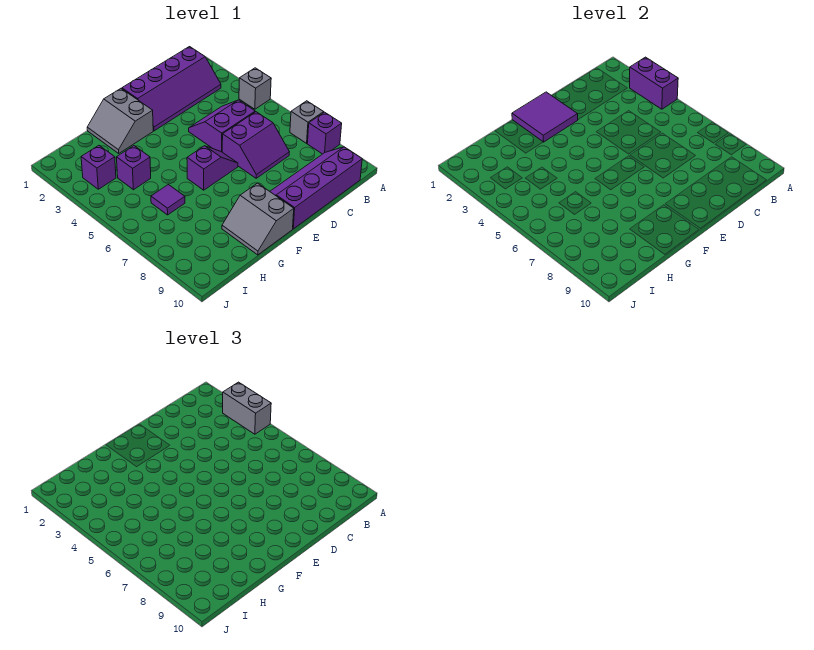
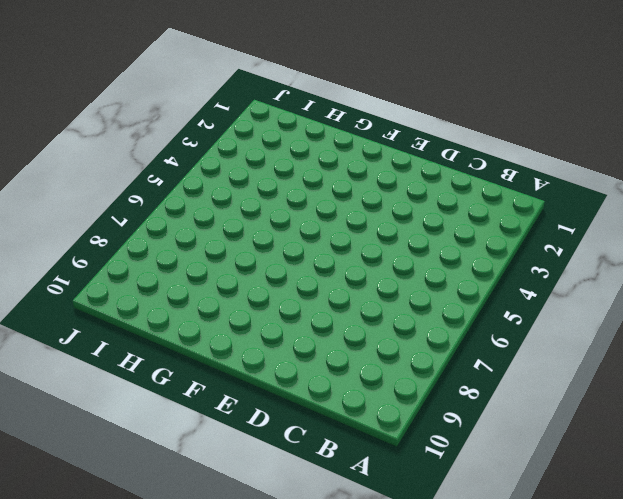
none -> grey 1x1 brick [239,68,271,109]
none -> grey 1x1 brick [290,101,324,143]
none -> purple 1x1 brick [307,112,342,154]

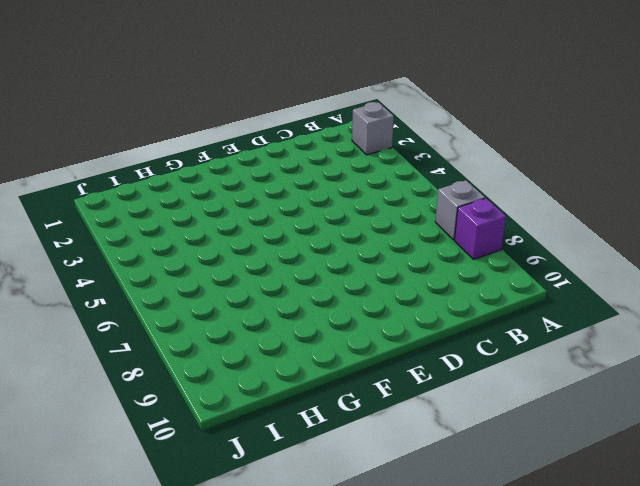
grey 1x1 brick [352,102,394,155] -> grey 1x1 brick moved to [239,68,271,109]
none -> purple 2x4 slope [122,47,221,131]
none -> purple 2x4 slope [270,147,362,229]
none -> purple 2x2 slope [189,100,255,152]

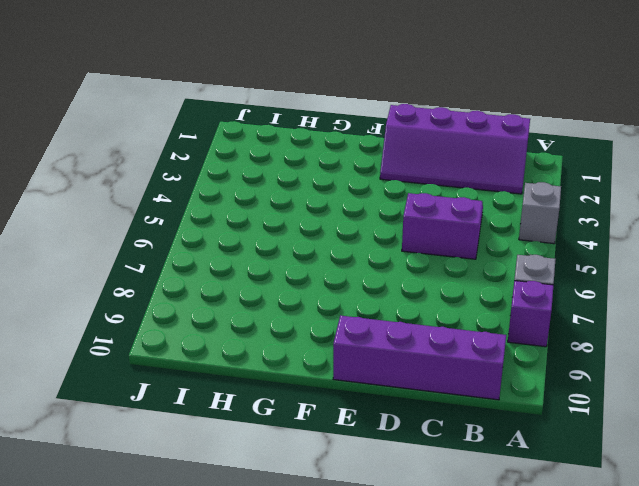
none -> purple 2x2 slope [222,112,289,178]
none -> purple 1x2 slope [187,146,238,190]
none -> grey 2x2 slope [87,89,153,153]

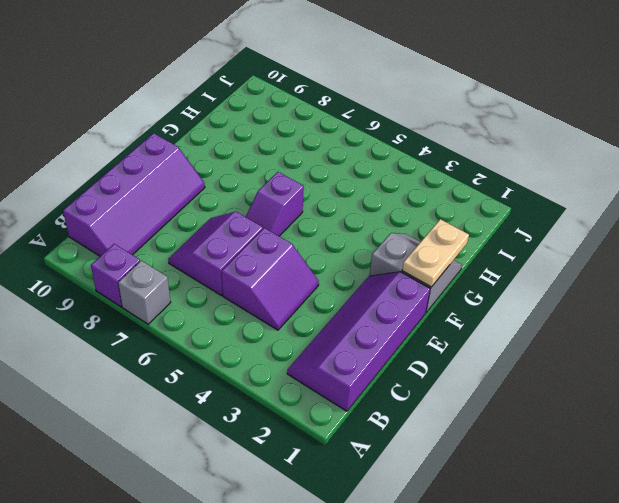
tan 1x2 plate [402,219,469,287] -> purple 2x2 tile [512,92,578,142]
none -> grey 1x1 brick [239,68,271,109]
none -> grey 2x2 slope [222,183,294,255]
none -> purple 1x1 brick [116,146,151,190]

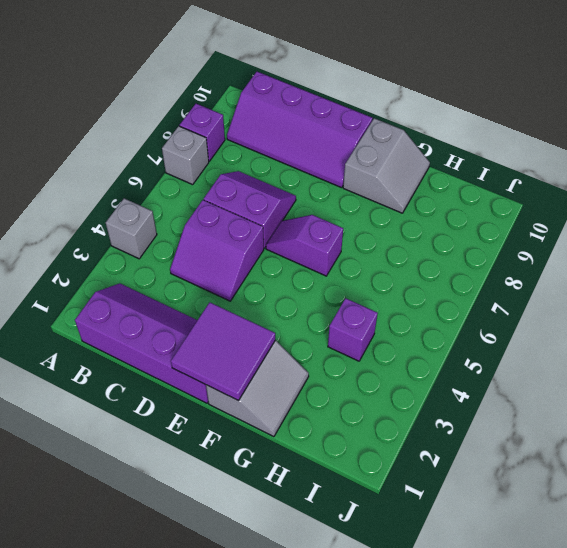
none -> purple 1x1 tile [151,185,185,215]
none -> purple 1x1 brick [81,146,116,189]
none -> purple 1x2 brick [630,57,678,109]

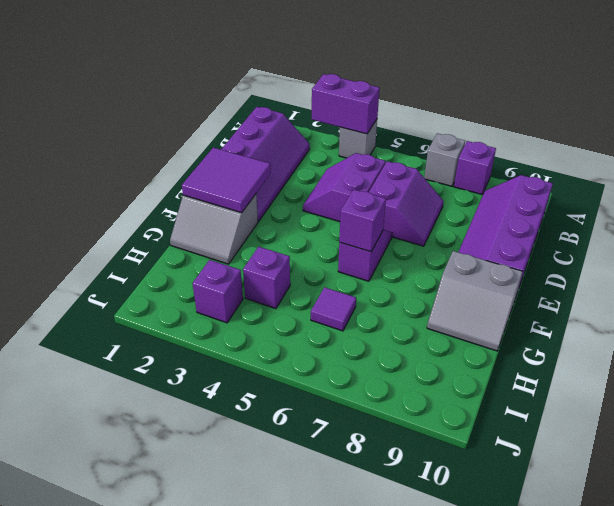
purple 1x1 brick [339,190,386,252] -> none
none -> grey 1x2 brick [223,382,271,434]

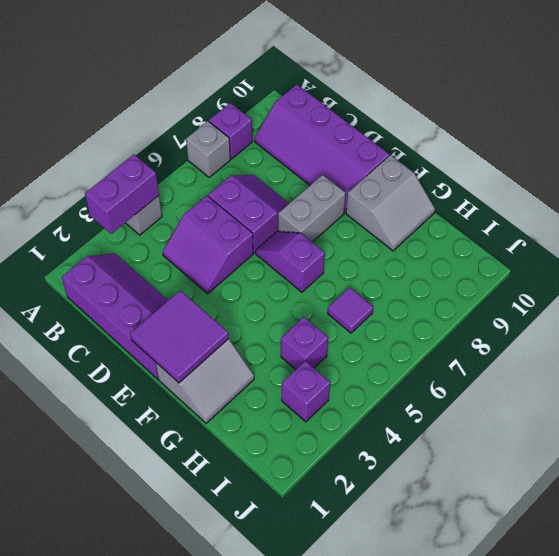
grey 1x2 brick [278,175,346,242] -> grey 1x2 brick moved to [223,382,271,434]

